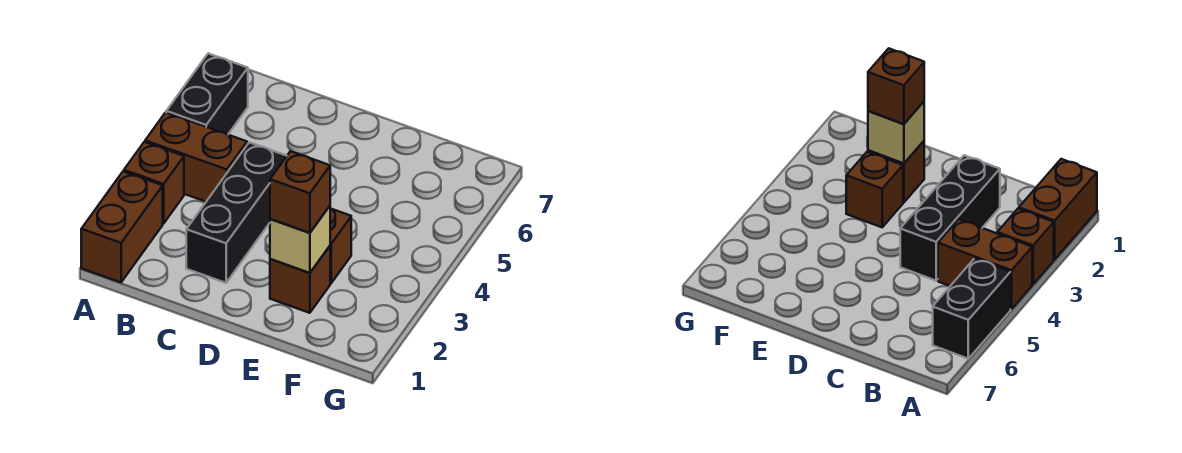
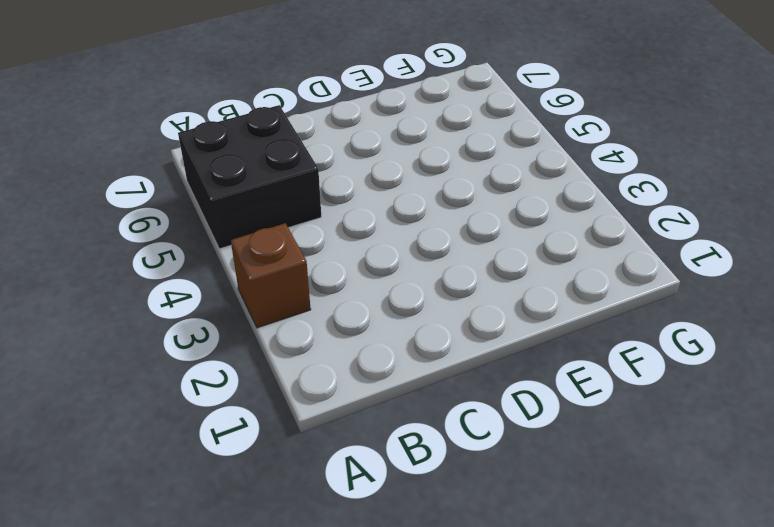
black 2x2 brick [178,105,321,249] -> black 1x2 brick [166,54,248,135]
none -> brown 1x2 brick [81,171,163,282]
none -> brown 1x2 brick [145,112,247,202]

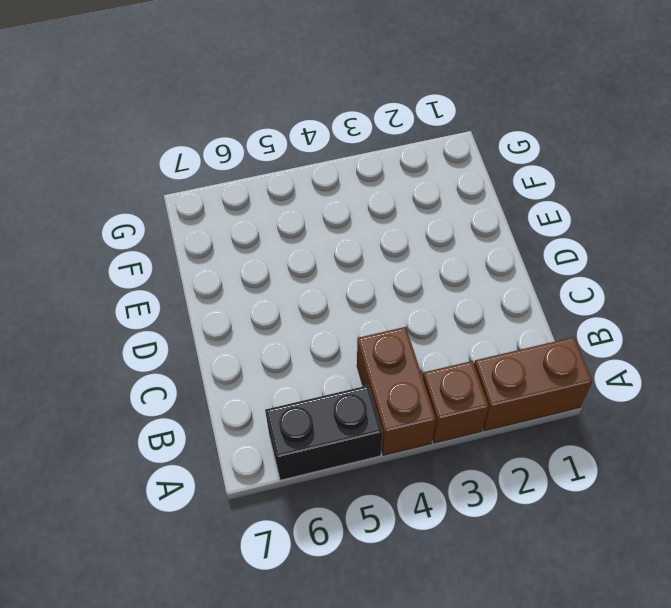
none -> black 1x3 brick [186,142,286,283]
none -> brown 1x1 brick [270,246,330,313]

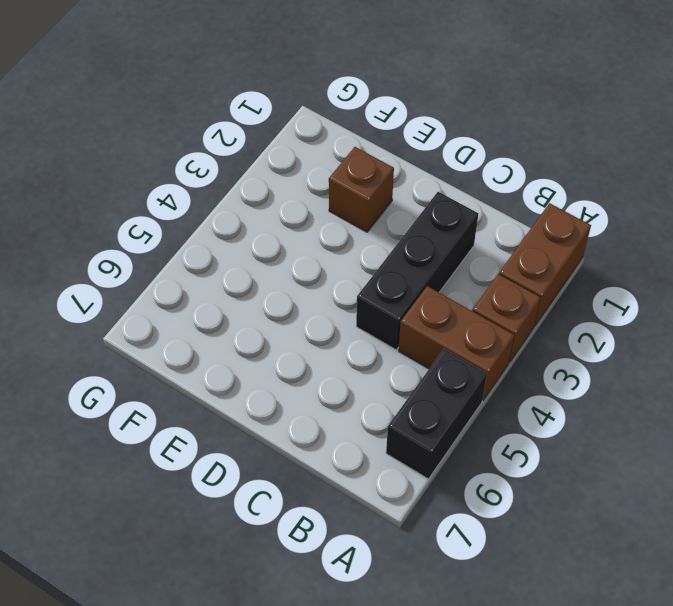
none -> brown 1x1 brick [330,208,351,283]
none -> tan 1x1 brick [270,206,330,273]

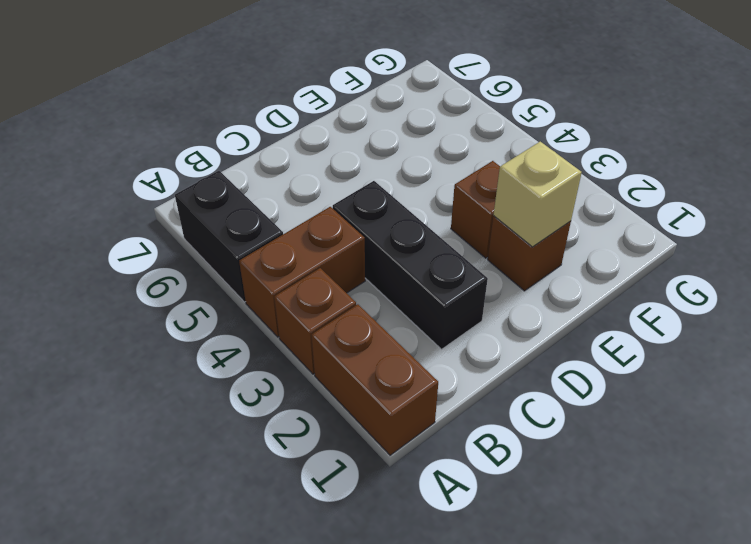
none -> brown 1x1 brick [270,151,330,233]

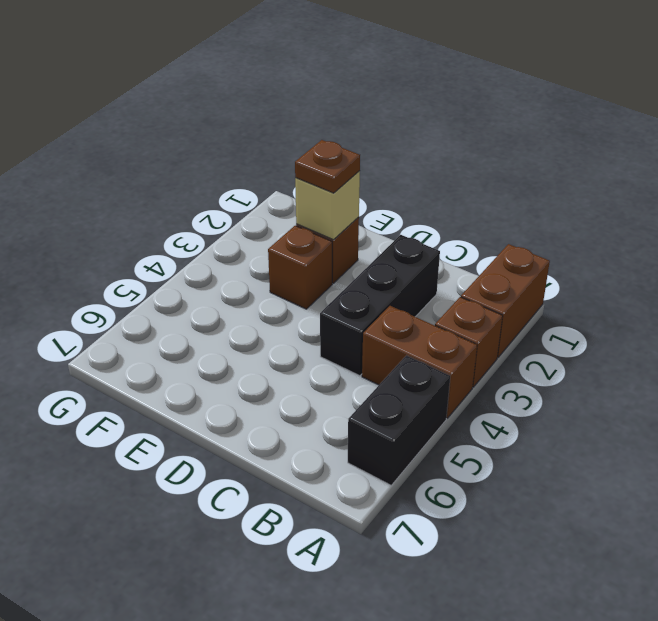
brown 1x1 plate [295,140,360,193] -> brown 1x1 brick [270,151,330,233]

